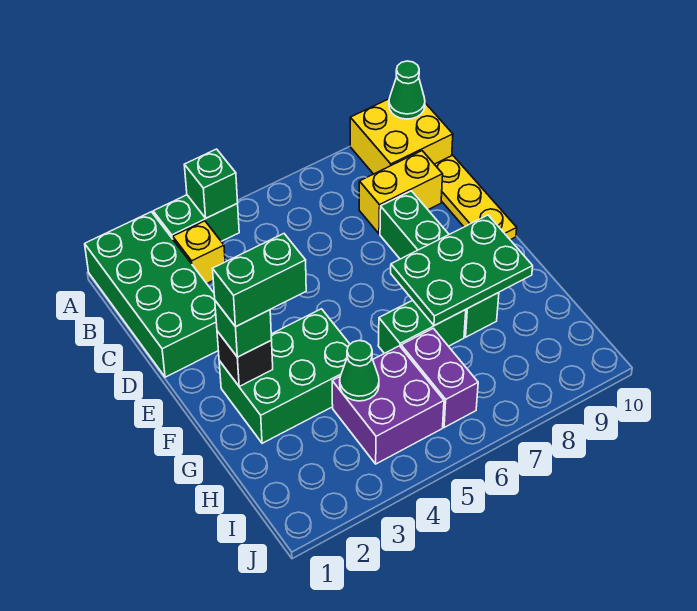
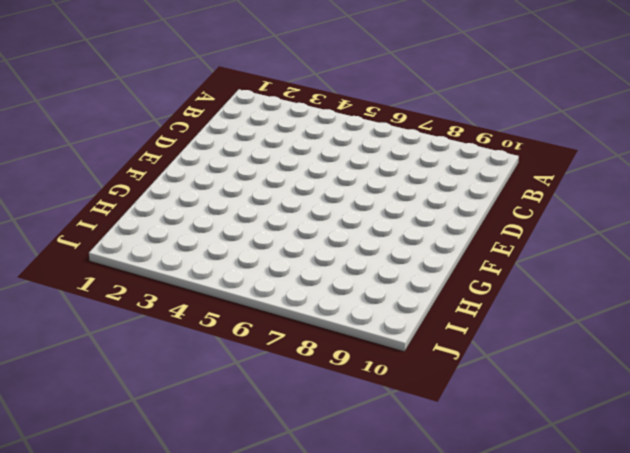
none -> green 2x4 brick [85,212,218,377]
none -> green 1x2 brick [153,195,239,241]
none -> yellow 2x2 brick [350,99,453,174]

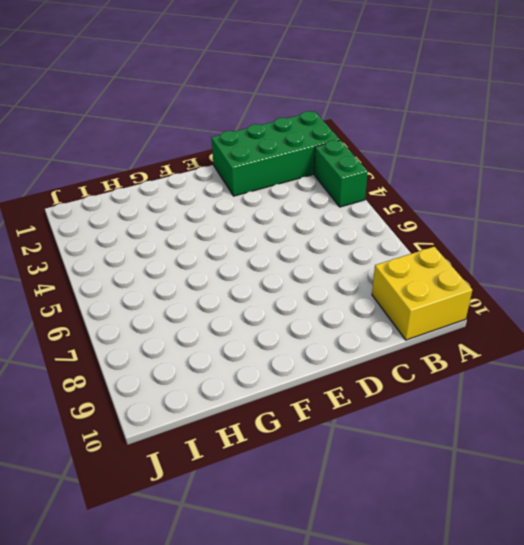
none -> yellow 1x1 brick [173,221,225,283]
none -> yellow 1x2 brick [359,151,443,234]
none -> yellow 1x3 plate [435,155,517,240]

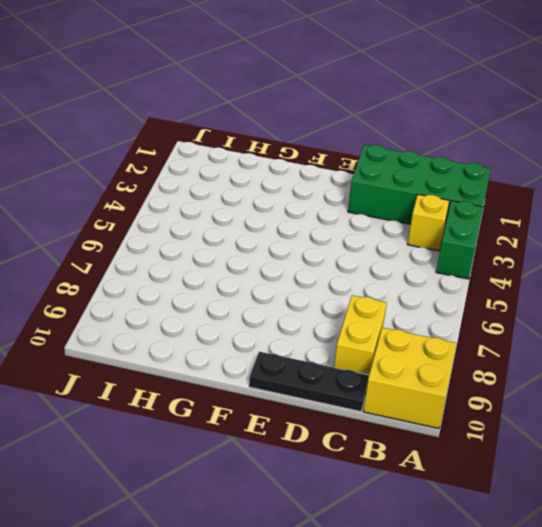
black 1x3 plate [249,352,369,411] -> yellow 1x3 plate [435,155,517,240]
none -> green 1x4 brick [380,191,499,337]
none -> green 2x3 brick [219,309,350,443]
none -> green 1x2 brick [378,300,466,353]

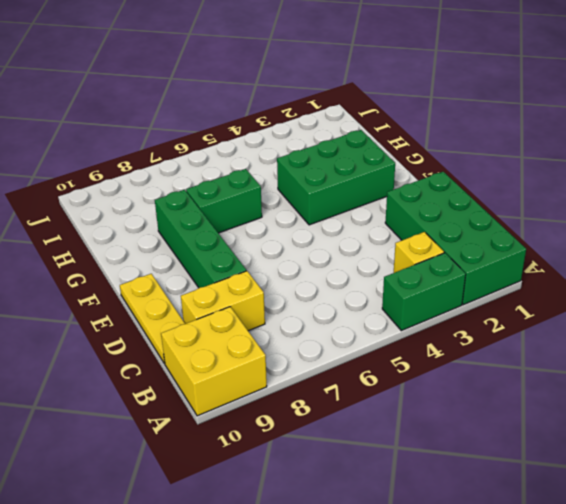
none -> purple 2x2 brick [332,346,444,464]
none -> purple 1x2 brick [401,328,478,427]
none -> green 1x1 brick [184,149,238,218]

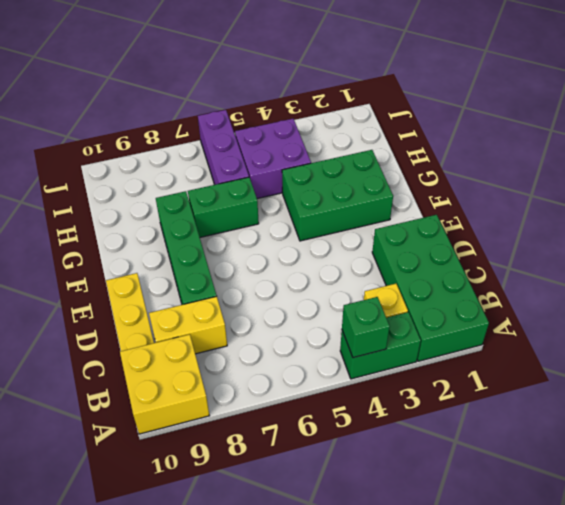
purple 1x3 brick [198,110,249,185] -> purple 1x2 brick [401,328,478,427]
none -> green 1x1 cone [389,61,425,119]
none -> black 1x1 brick [217,331,273,386]
none -> green 2x3 plate [391,215,533,326]

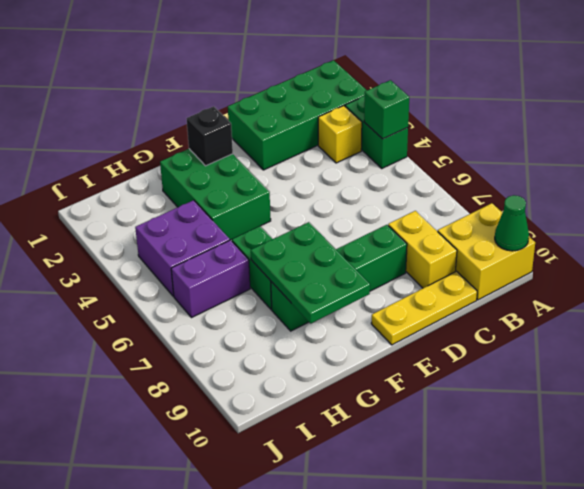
none -> green 1x1 cone [340,341,379,401]
none -> green 1x1 brick [215,301,272,357]
none -> green 1x2 brick [213,234,306,327]

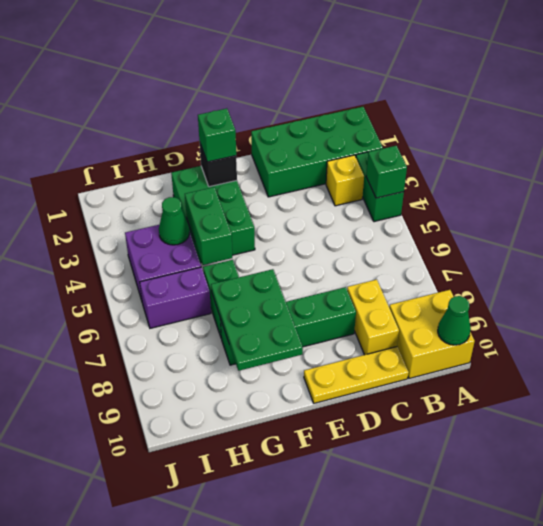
green 1x2 brick [185,187,232,265] -> green 1x2 brick moved to [213,234,306,327]

